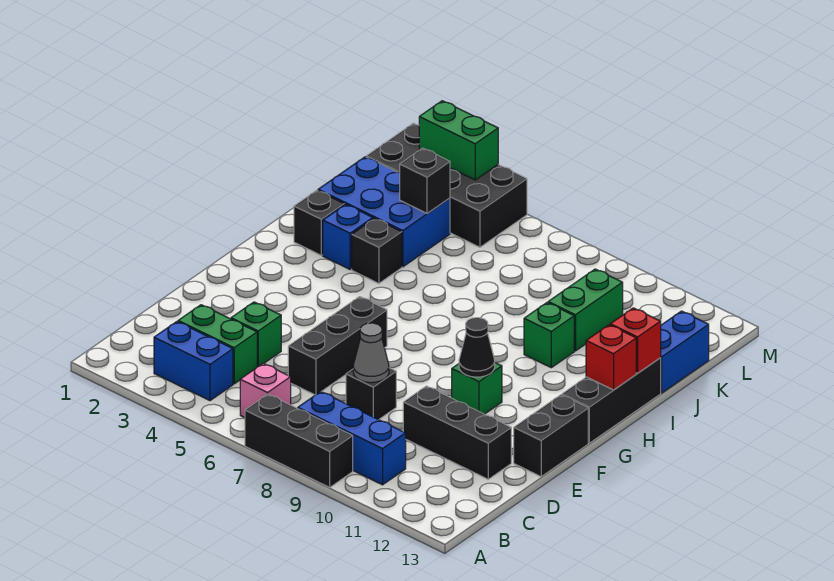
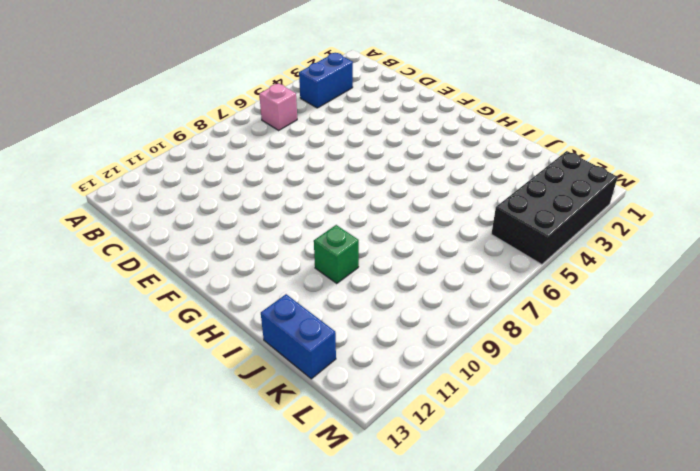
none -> black 1x3 brick [245,394,353,487]
none -> blue 1x3 brick [298,392,406,485]
none -> green 1x2 brick [178,305,257,384]

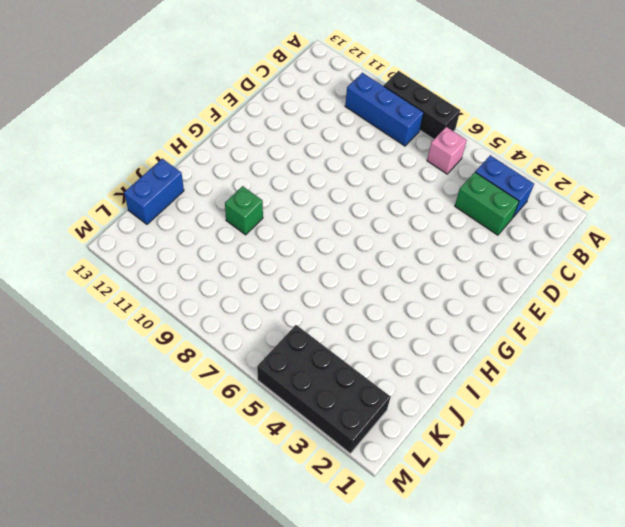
none -> green 1x1 brick [231,302,281,367]
none -> black 1x3 brick [288,297,387,395]
none -> black 1x1 brick [346,368,396,420]

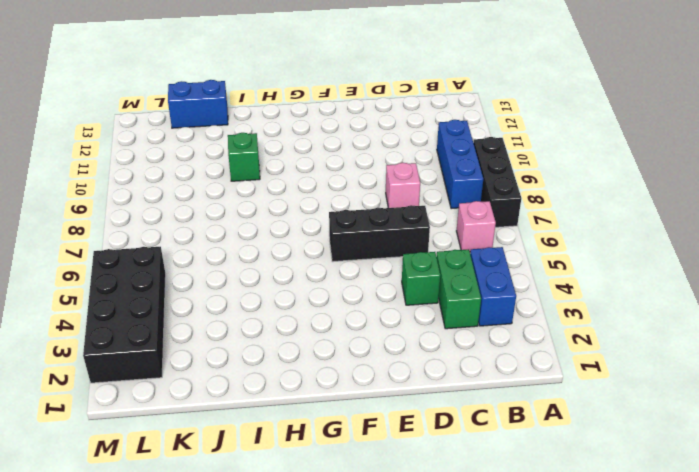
pink 1x1 brick [386,163,420,208] -> black 1x1 brick [346,368,396,420]
none -> black 1x3 brick [403,386,511,479]
none -> black 1x2 brick [514,395,588,477]
none -> green 1x1 brick [452,363,502,414]

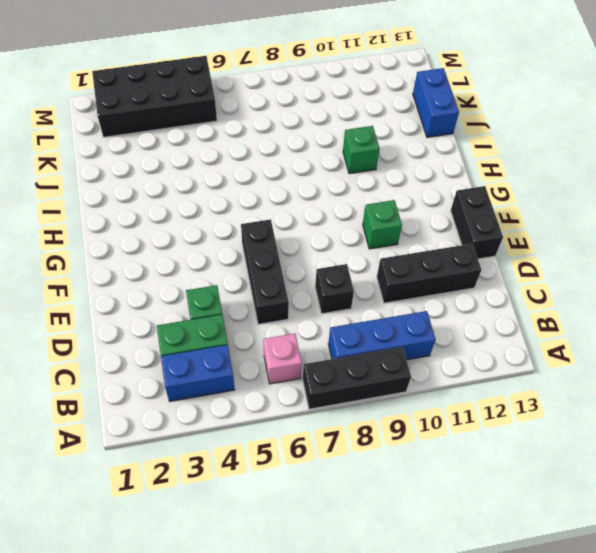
none -> black 1x3 brick [562,358,661,443]
none -> black 1x1 brick [294,190,344,255]
none -> blue 1x1 brick [323,204,373,269]

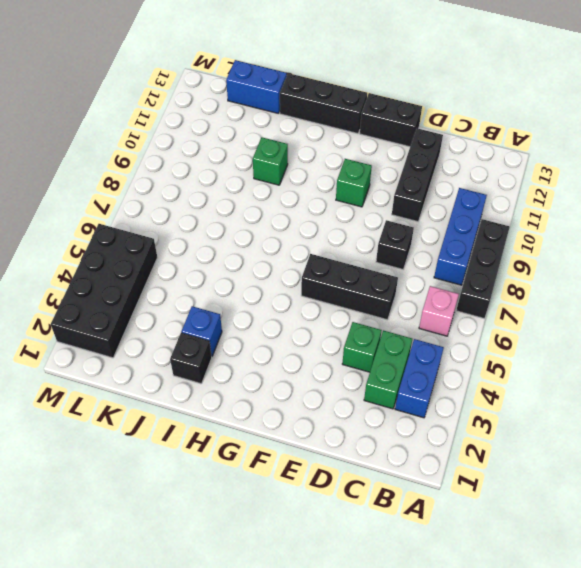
none -> black 1x1 brick [352,218,402,284]
none -> blue 2x3 brick [318,157,450,267]
none -> green 1x2 brick [548,269,623,351]

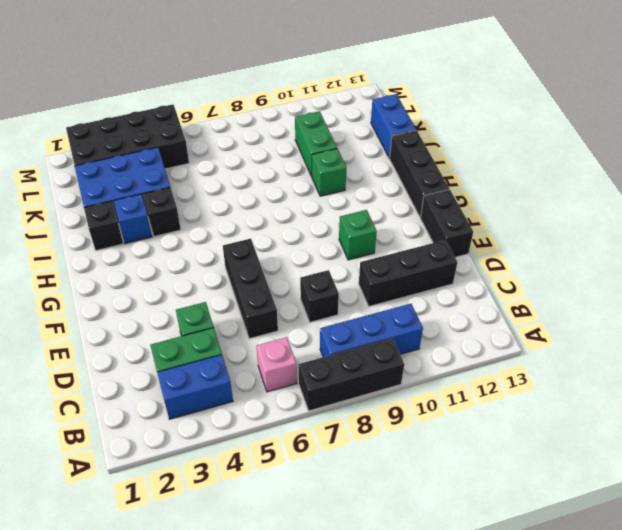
none -> grey 1x1 cone [353,323,389,383]
none -> black 1x1 cone [459,318,495,377]
none -> red 1x1 brick [586,325,636,390]

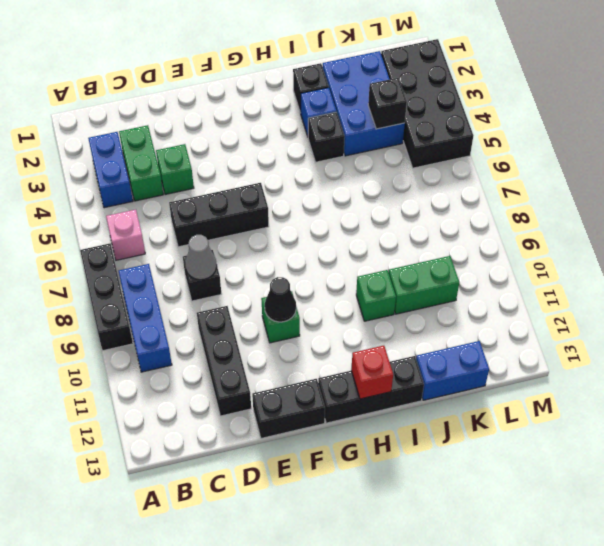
none -> red 1x1 brick [610,308,661,373]
none -> green 1x2 brick [419,101,498,180]

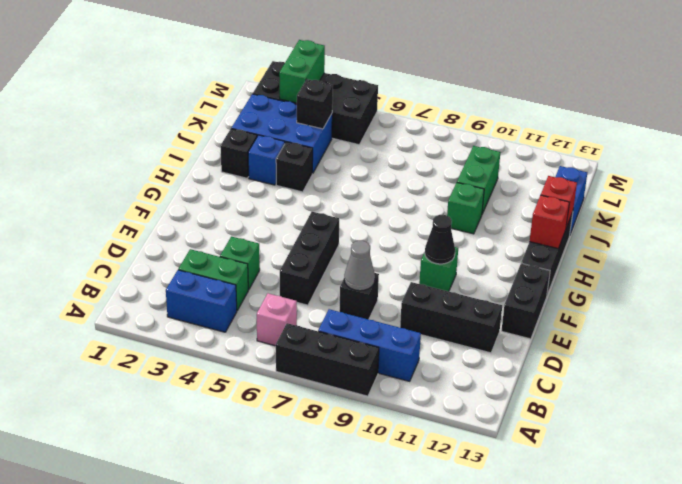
green 1x2 brick [279,40,325,103] -> green 1x2 brick turned to [419,101,498,180]

